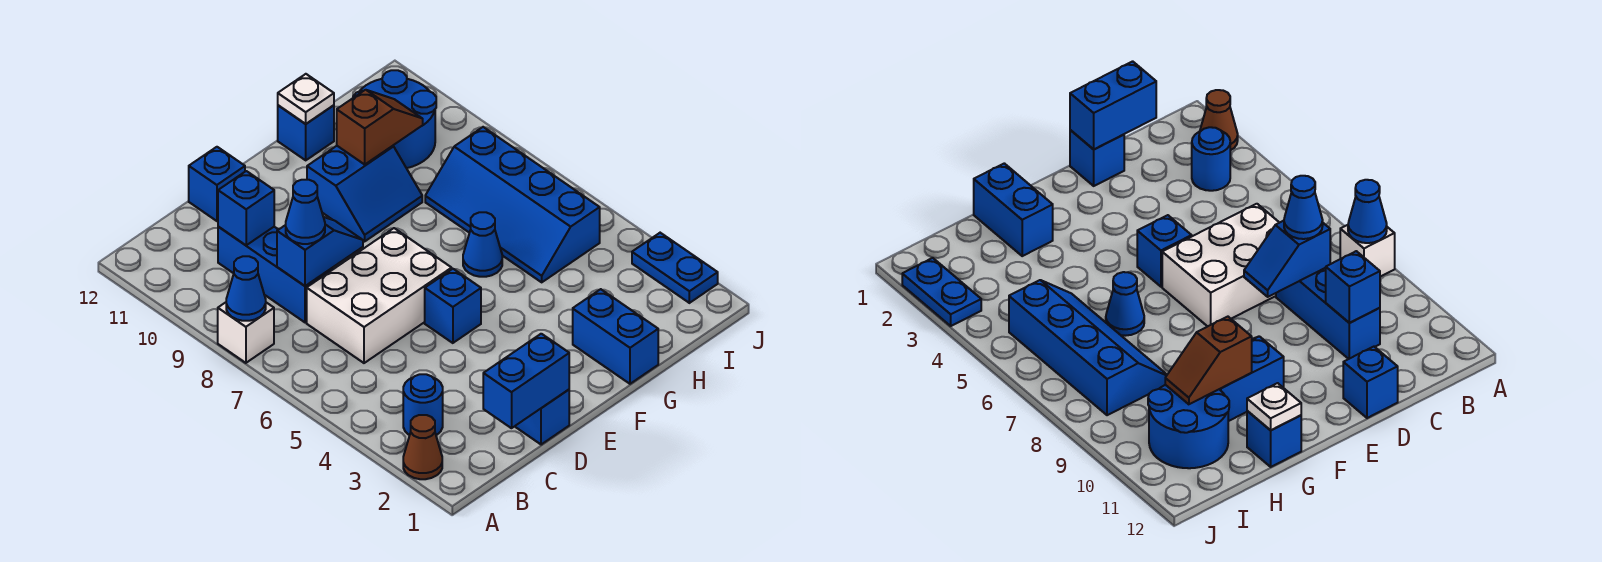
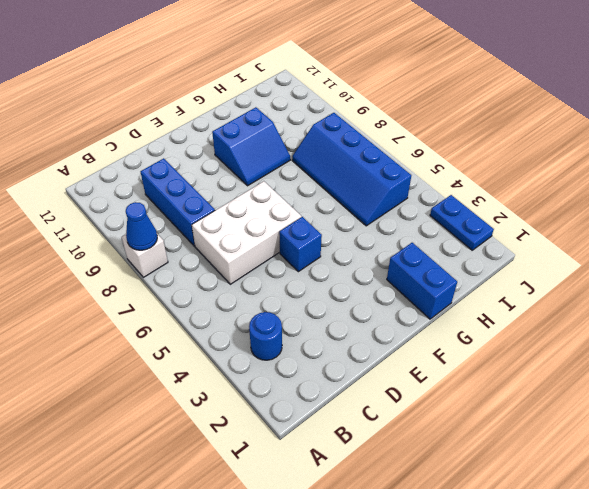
none -> brown 1x1 cone [403,415,442,479]
none -> blue 1x1 brick [515,390,569,445]
none -> blue 1x1 brick [189,147,245,221]

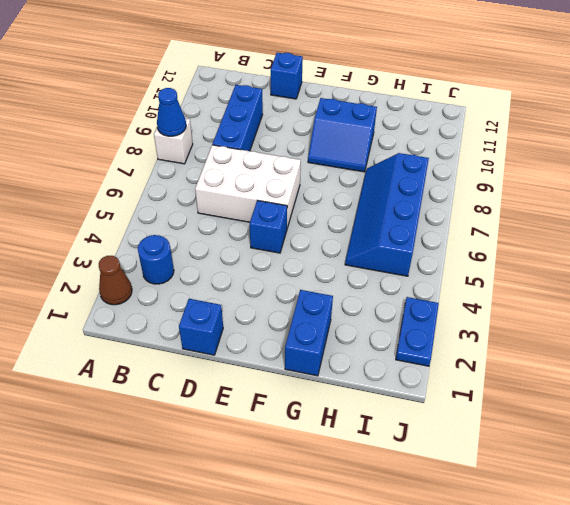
none -> blue 1x1 cone [463,212,502,277]
none -> blue 1x1 brick [278,105,334,160]
none -> blue 2x2 round brick [353,70,436,168]

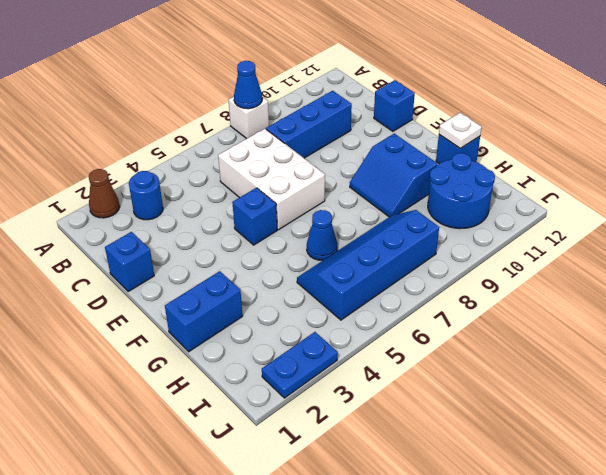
none -> blue 1x2 brick [483,334,569,428]
none -> blue 1x2 slope [277,217,363,286]
none -> blue 1x1 brick [218,171,274,245]

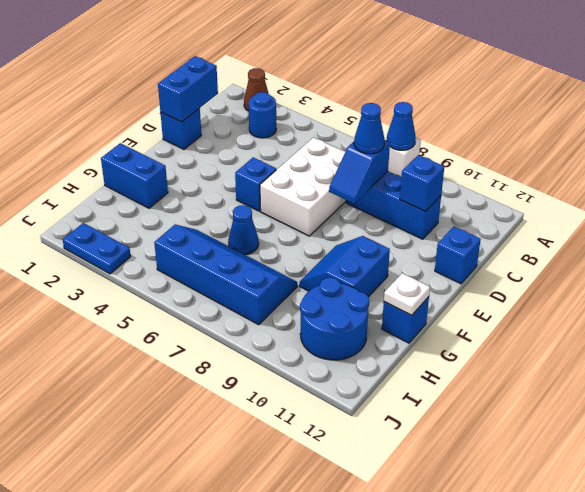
none -> brown 1x2 slope [337,90,423,164]

